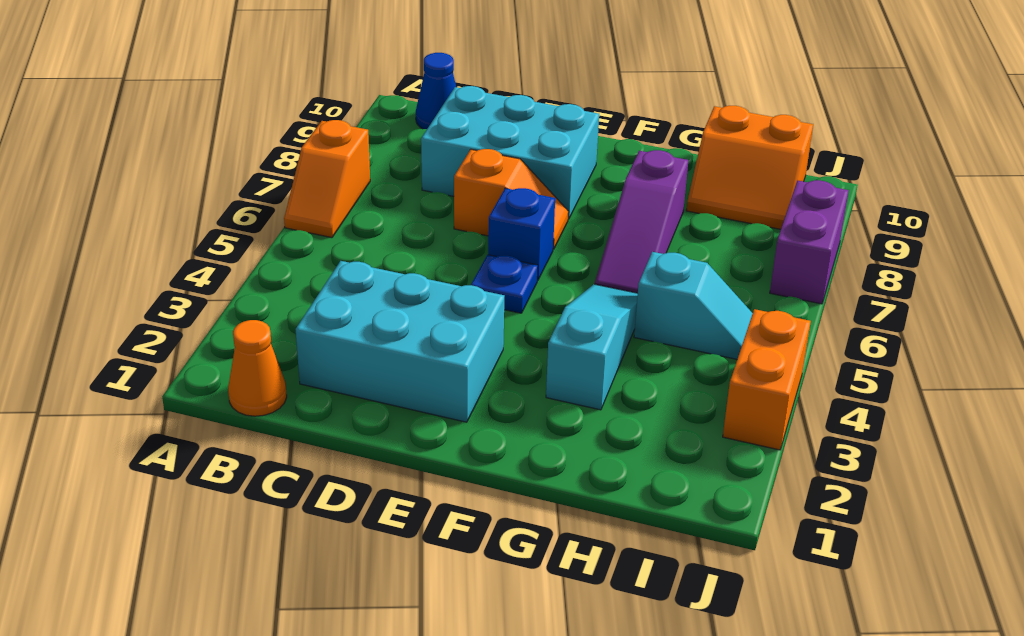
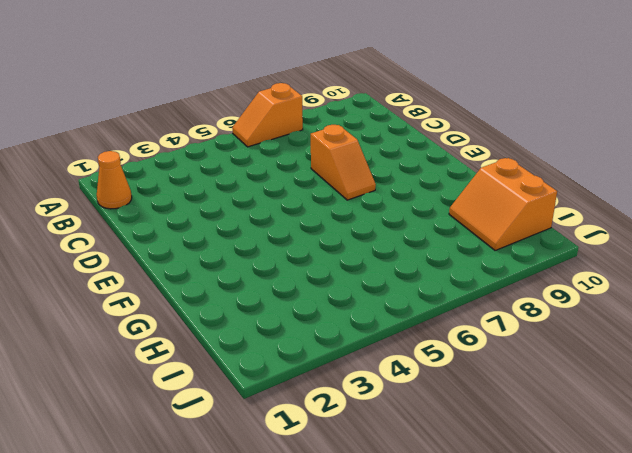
none -> blue 1x1 cone [416,53,456,129]
none -> cyan 2x3 brick [296,261,504,422]
none -> cyan 2x3 brick [421,86,599,219]

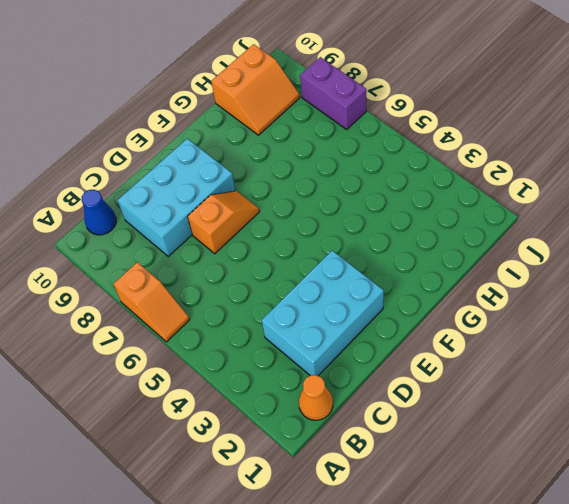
none -> blue 1x1 plate [471,255,538,313]
none -> blue 1x1 brick [488,188,555,281]
none -> cyan 1x3 slope [546,284,638,410]

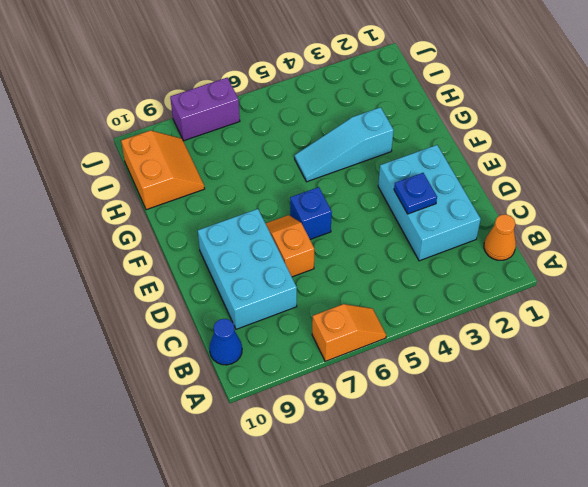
blue 1x1 plate [394,173,437,214] -> blue 1x1 plate moved to [471,255,538,313]
none -> purple 1x3 slope [595,150,688,293]
none -> cyan 1x2 slope [634,252,753,359]
none -> orange 1x2 brick [723,309,811,450]

